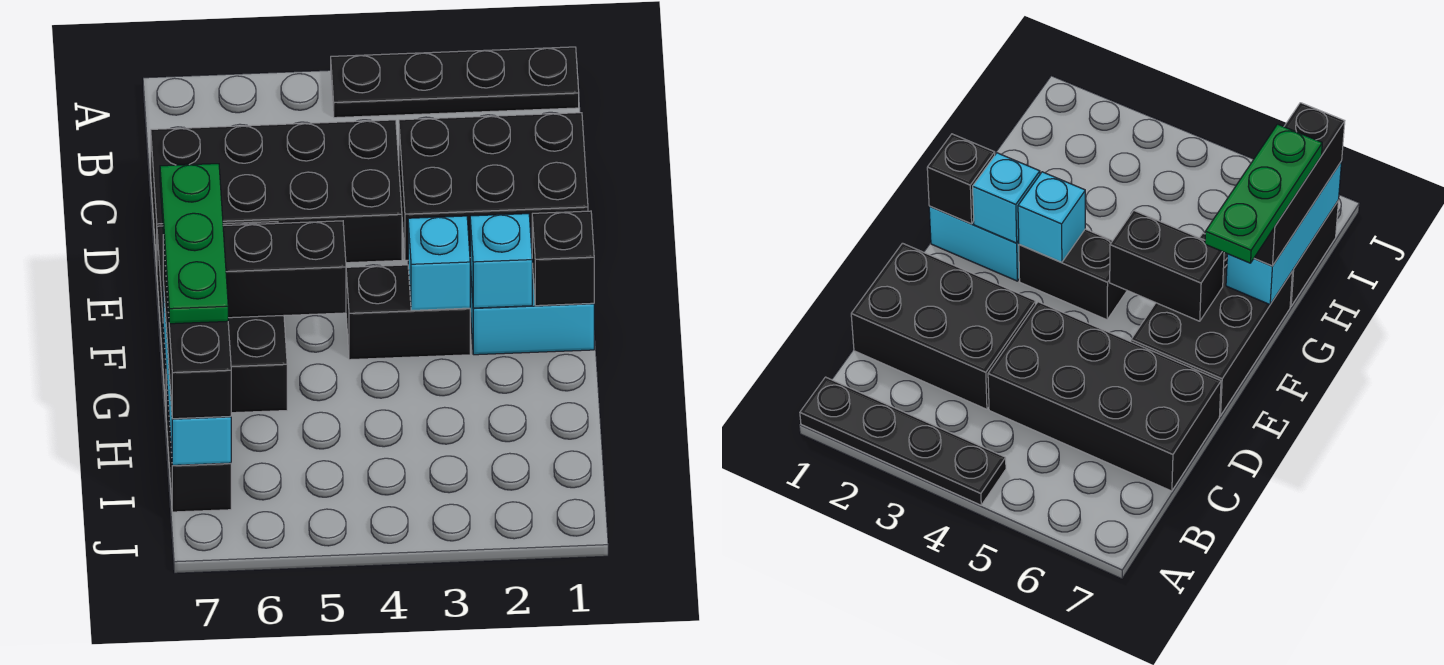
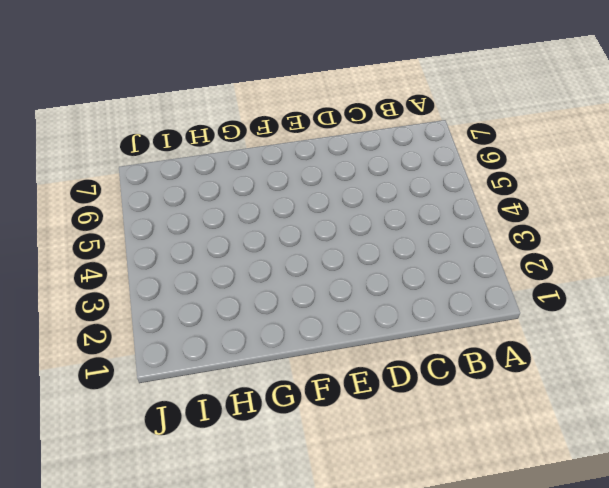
none -> black 1x4 plate [331,47,579,118]
none -> black 2x3 brick [399,113,588,260]
none -> black 2x4 brick [151,120,402,265]

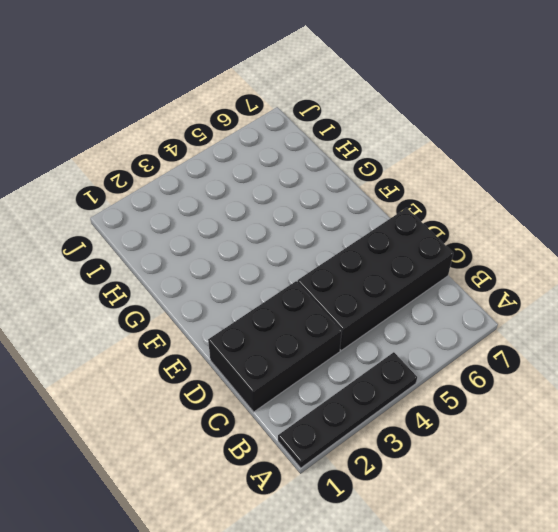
none -> black 2x3 brick [157,222,287,413]
none -> cyan 1x2 brick [470,264,594,355]
none -> black 1x2 brick [346,265,470,360]

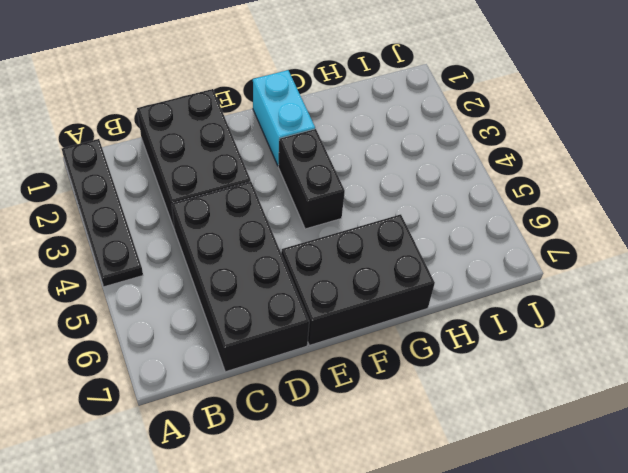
none -> black 1x2 brick [166,375,231,512]
none -> black 1x1 brick [532,211,594,306]
none -> cyan 1x1 brick [470,214,532,308]

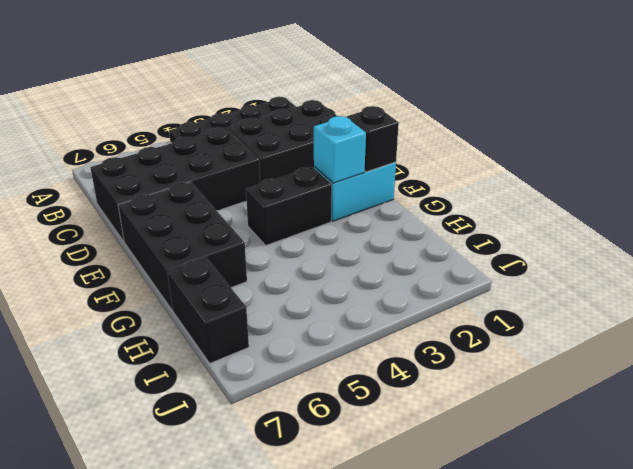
none -> cyan 1x1 brick [408,216,470,311]
none -> black 1x2 brick [223,221,346,318]
none -> cyan 1x3 brick [163,282,231,465]

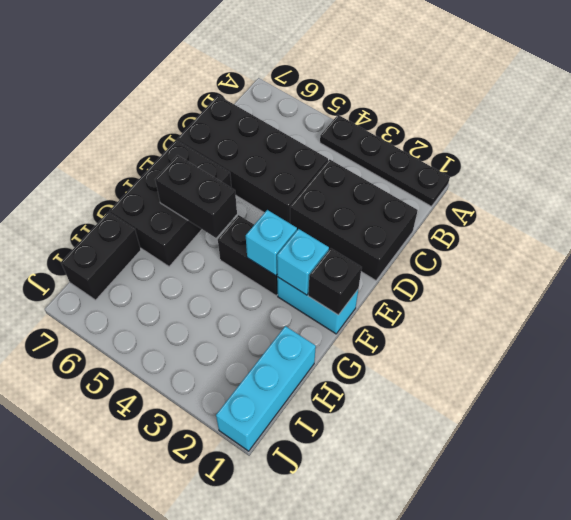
cyan 1x3 brick [216,326,316,451] -> cyan 1x3 brick moved to [163,282,231,465]
none -> black 1x3 brick [163,235,231,419]
none -> green 1x3 plate [160,164,228,324]

